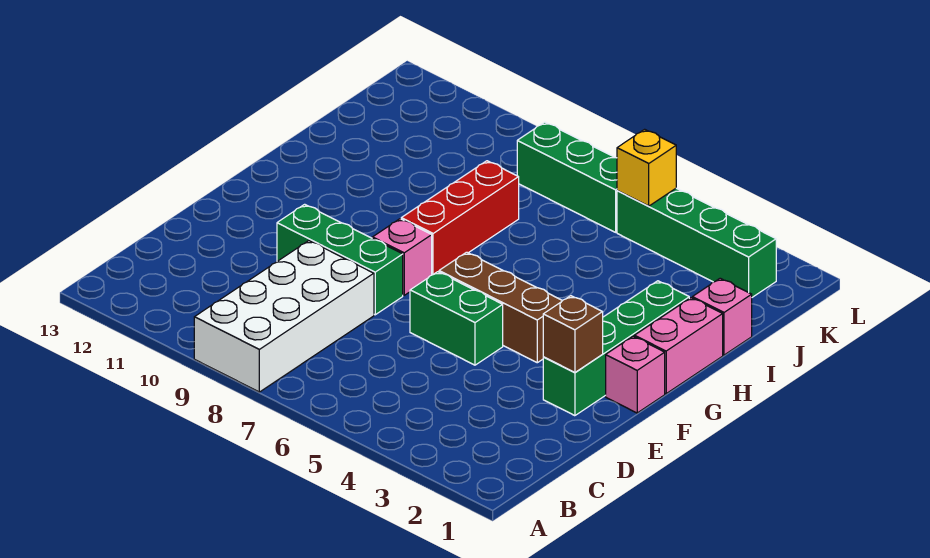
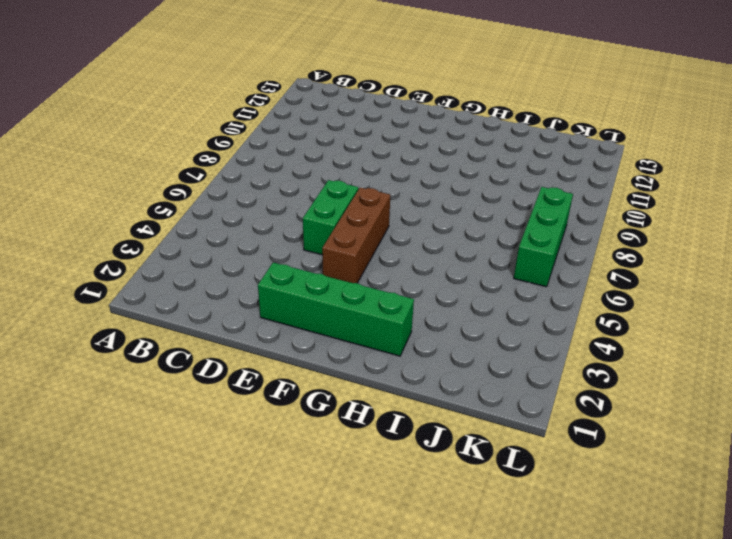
none -> white 2x4 brick [194,241,374,392]
none -> green 1x3 brick [277,204,403,315]
none -> pink 1x1 brick [606,336,665,413]

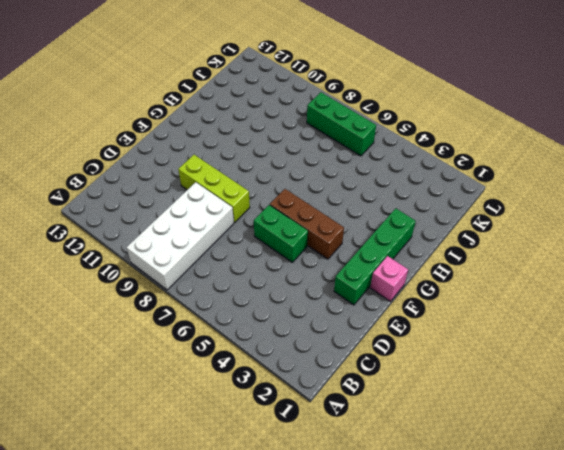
lime 1x3 brick [178,155,250,222] -> green 1x3 brick [277,204,403,315]
none -> pink 1x1 brick [372,219,432,295]
none -> pink 1x2 brick [634,298,723,394]
none -> red 1x3 brick [401,161,519,275]

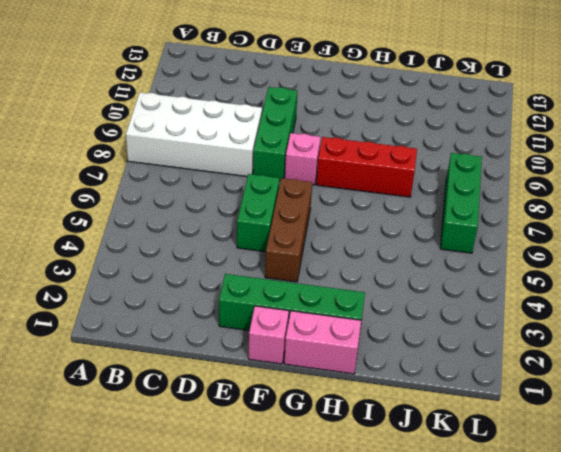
none -> pink 1x1 brick [692,278,752,355]
none -> green 1x4 brick [617,188,776,297]
none -> brown 1x1 brick [543,296,603,373]

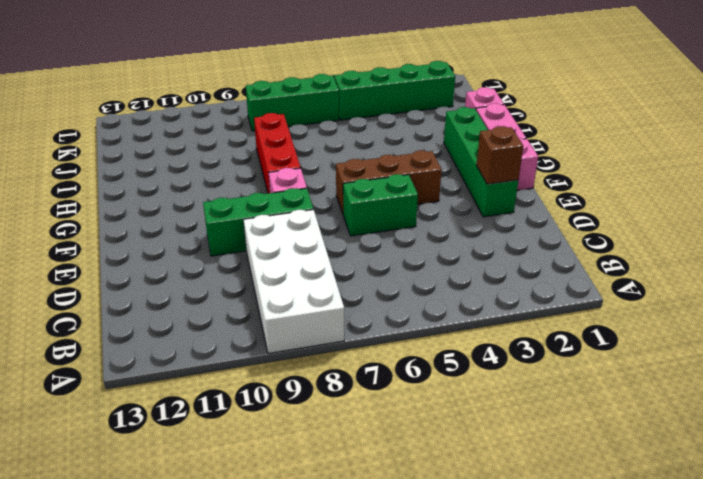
none -> yellow 1x1 brick [617,129,676,206]

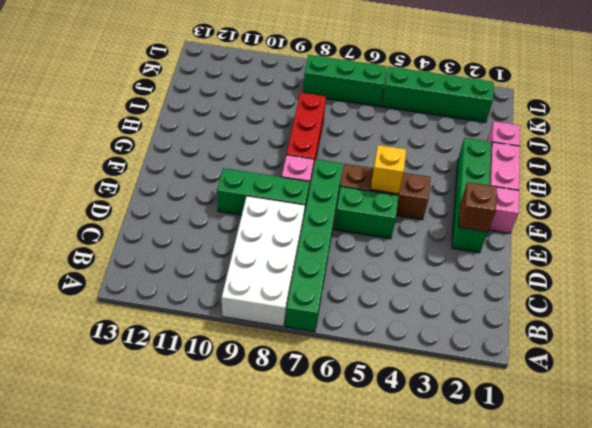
green 1x6 brick [285,159,343,332] -> none
yellow 1x1 brick [370,145,406,194] -> yellow 1x1 brick moved to [617,129,676,206]

